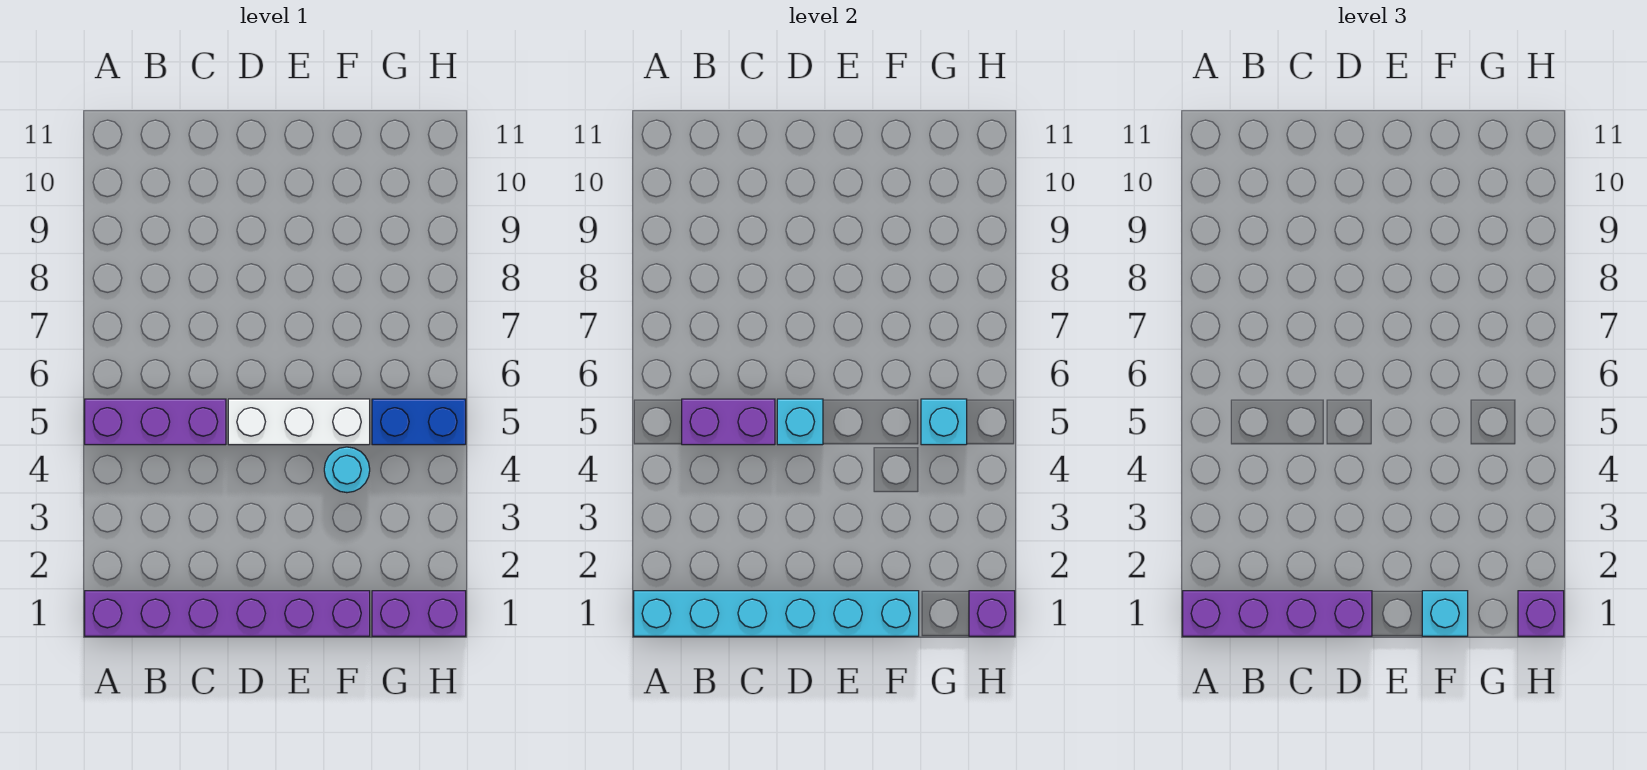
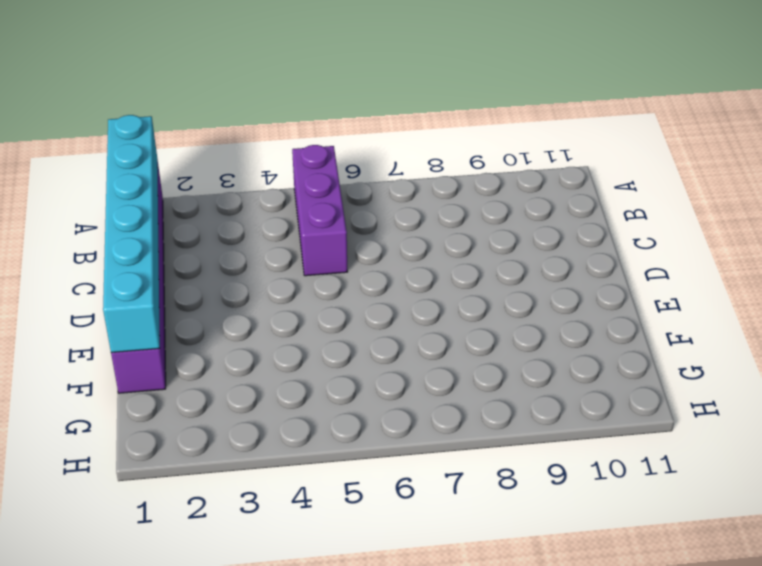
none -> white 1x3 brick [228,399,370,445]
none -> cyan 1x1 round brick [324,447,370,493]
none -> purple 1x2 brick [372,591,466,636]

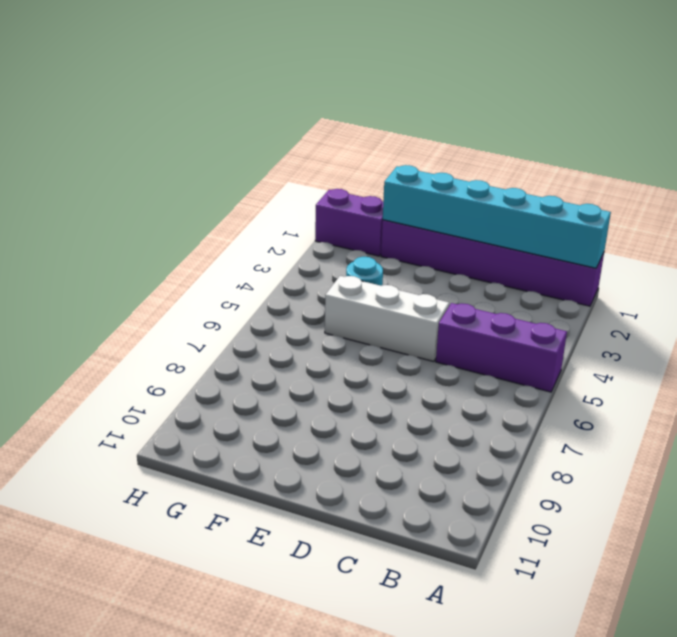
none -> blue 1x2 brick [372,399,466,445]
none -> purple 1x2 brick [682,399,775,445]
none -> cyan 1x1 brick [777,399,823,445]

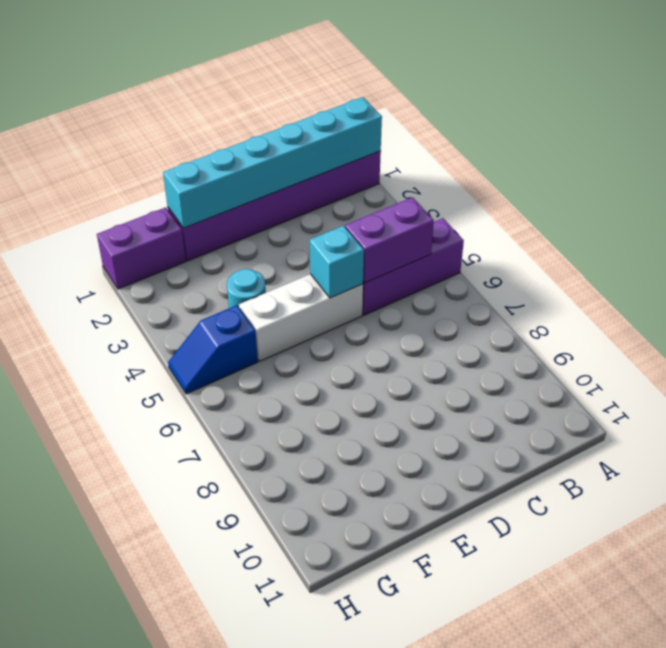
blue 1x2 slope [168,305,258,394] -> blue 1x2 brick [372,399,466,445]
none -> cyan 1x1 brick [921,399,967,445]
none -> purple 1x1 brick [969,591,1015,636]
none -> purple 1x4 brick [1183,591,1372,636]

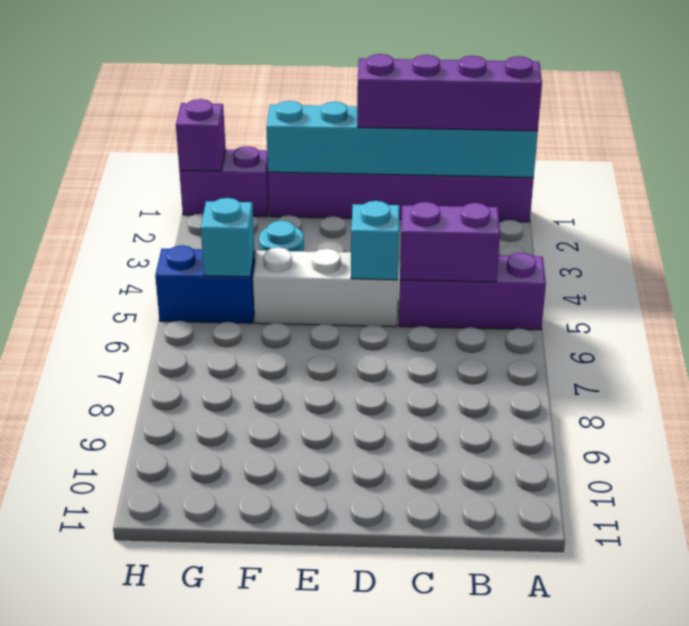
none -> cyan 1x1 brick [1422,591,1468,636]
none -> purple 1x1 brick [1518,591,1564,636]

